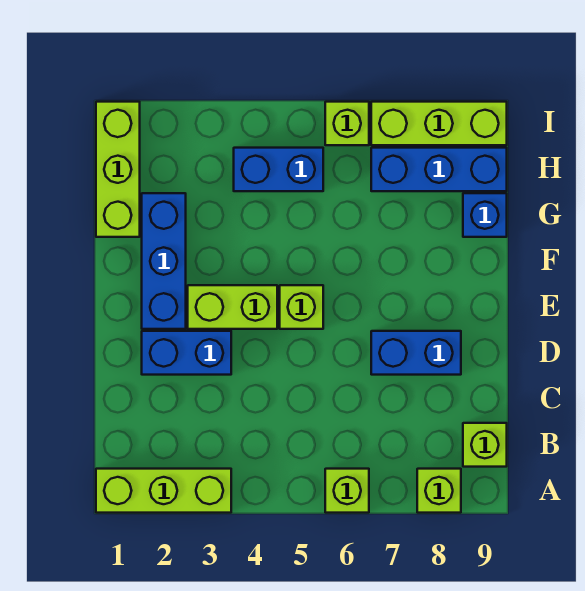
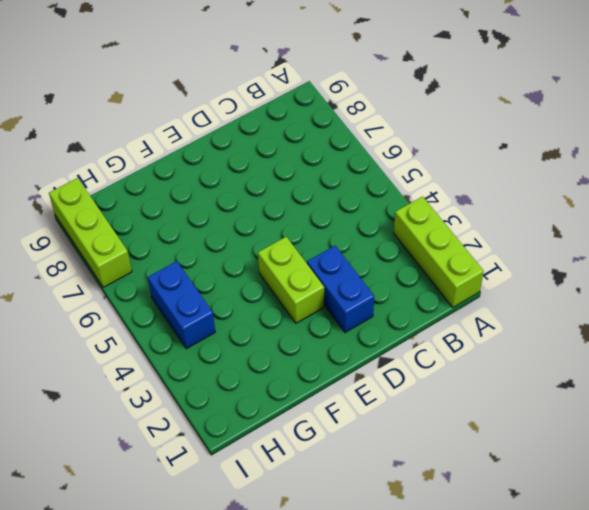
none -> lime 1x1 brick [325,469,369,513]
none -> lime 1x1 brick [417,469,461,513]
none -> lime 1x1 brick [463,423,507,467]

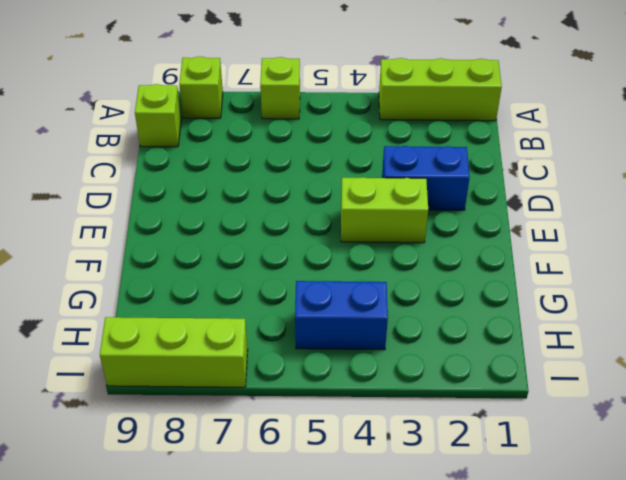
none -> blue 1x2 brick [371,331,461,375]
none -> blue 1x3 brick [142,193,186,329]
none -> lime 1x1 brick [280,285,323,329]

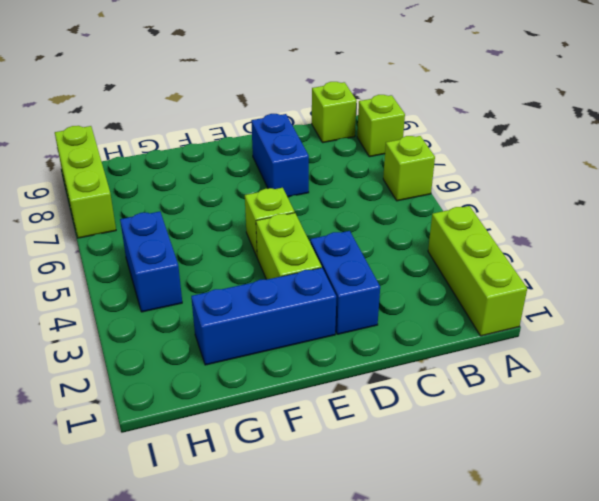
none -> lime 1x3 brick [96,102,140,237]
none -> blue 1x1 brick [463,193,507,237]
none -> blue 1x3 brick [371,148,507,191]

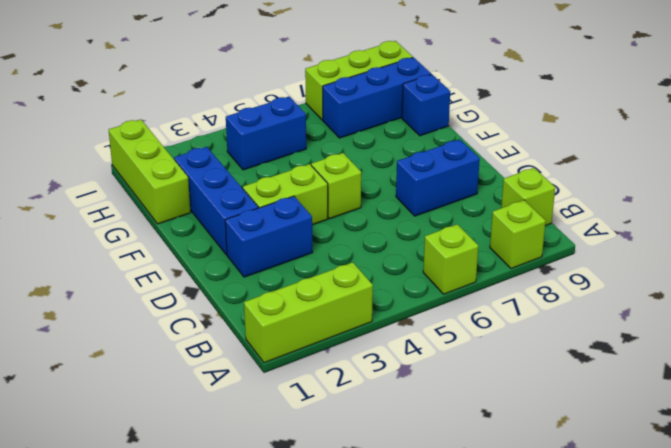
none -> lime 1x1 brick [325,102,369,145]

